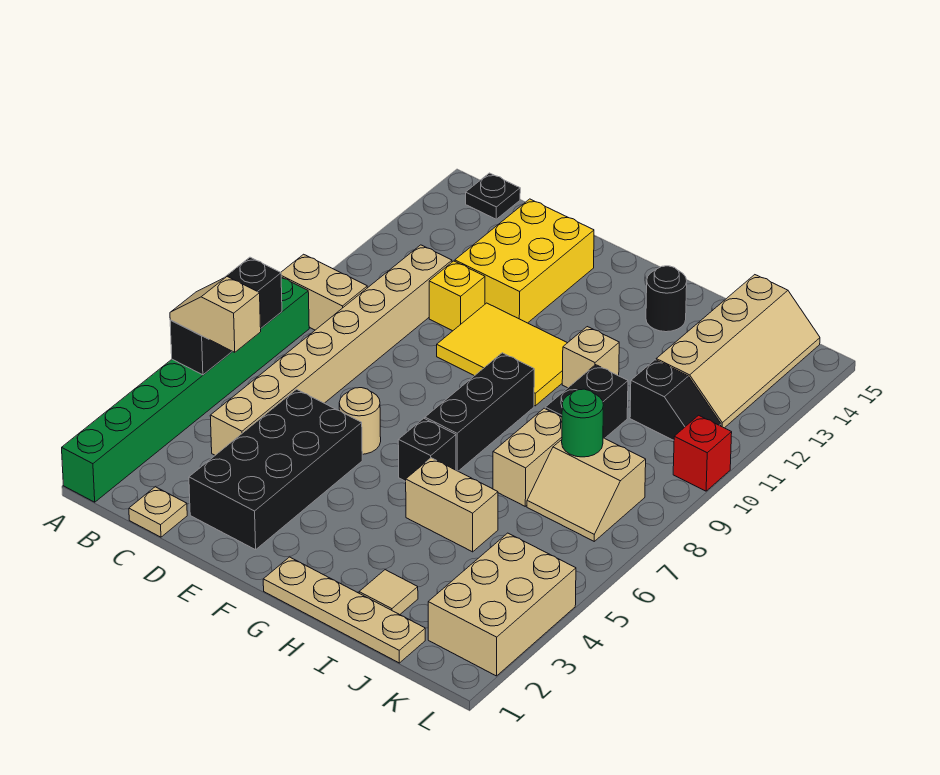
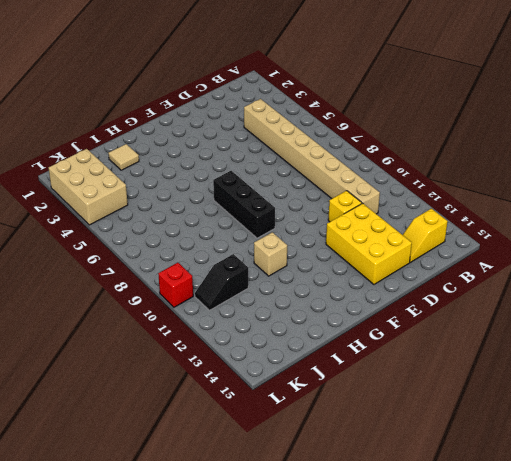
yellow 1x2 slope [403,209,448,262] -> none
none -> green 1x8 brick [62,277,309,502]
none -> tan 1x2 brick [281,254,367,330]
none -> black 1x1 plate [466,173,520,219]

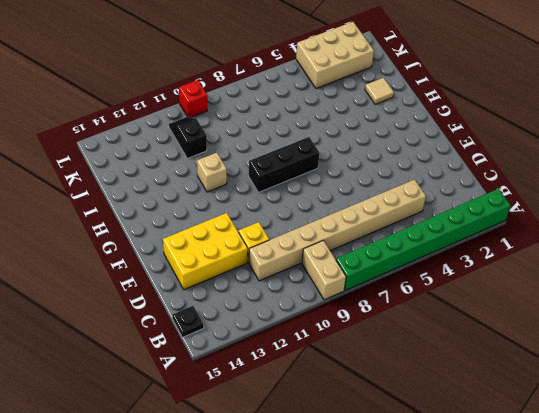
none -> tan 1x1 plate [129,487,187,537]
none -> black 2x4 brick [189,389,362,550]
none -> tan 1x1 round brick [339,388,381,454]

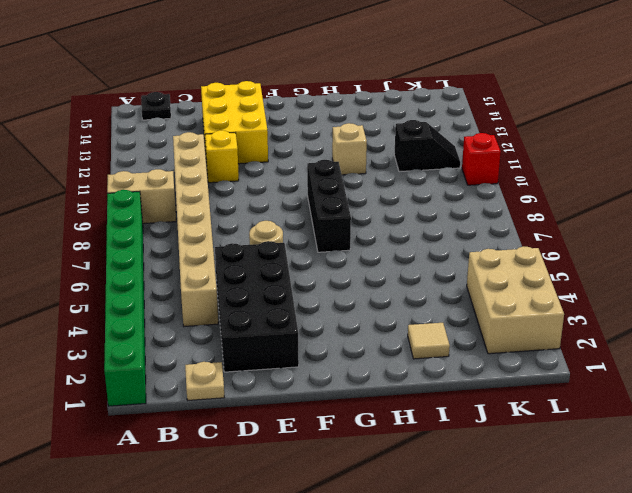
none -> yellow 2x3 tile [437,303,567,406]
none -> tan 1x4 plate [263,557,425,663]
none -> black 1x1 brick [398,418,456,481]

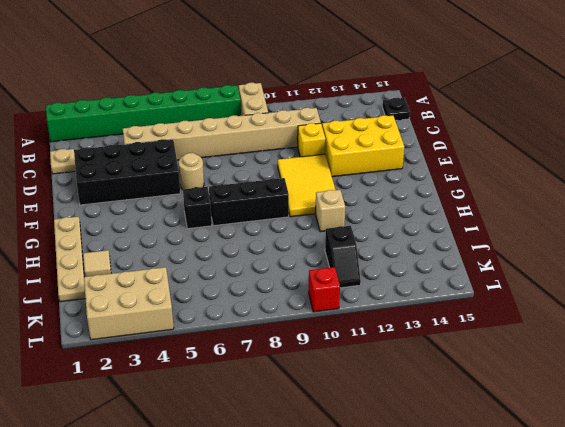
none -> tan 1x2 brick [406,458,498,552]
none -> black 1x1 round brick [646,266,687,332]
none -> tan 1x2 brick [493,408,562,506]

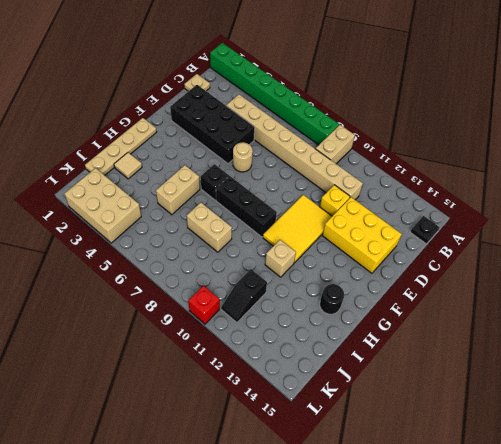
none -> black 1x2 brick [545,365,628,438]
none -> tan 2x2 slope [527,438,646,541]
none -> tan 2x4 slope [656,275,820,428]

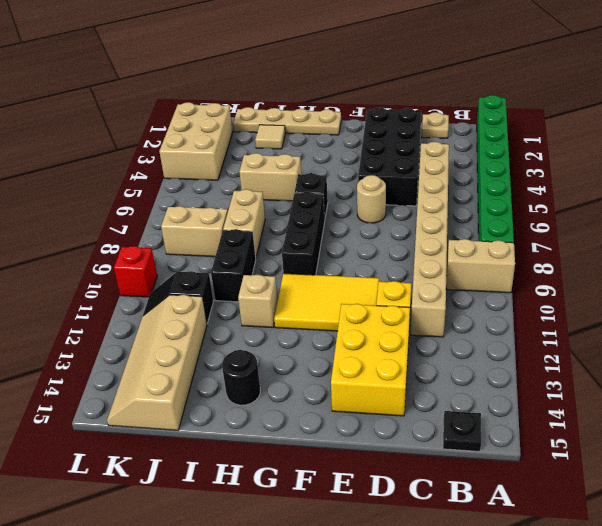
none -> black 1x3 brick [170,257,282,375]
none -> green 1x1 round brick [562,389,603,457]
none -> tan 1x2 slope [170,277,261,352]

